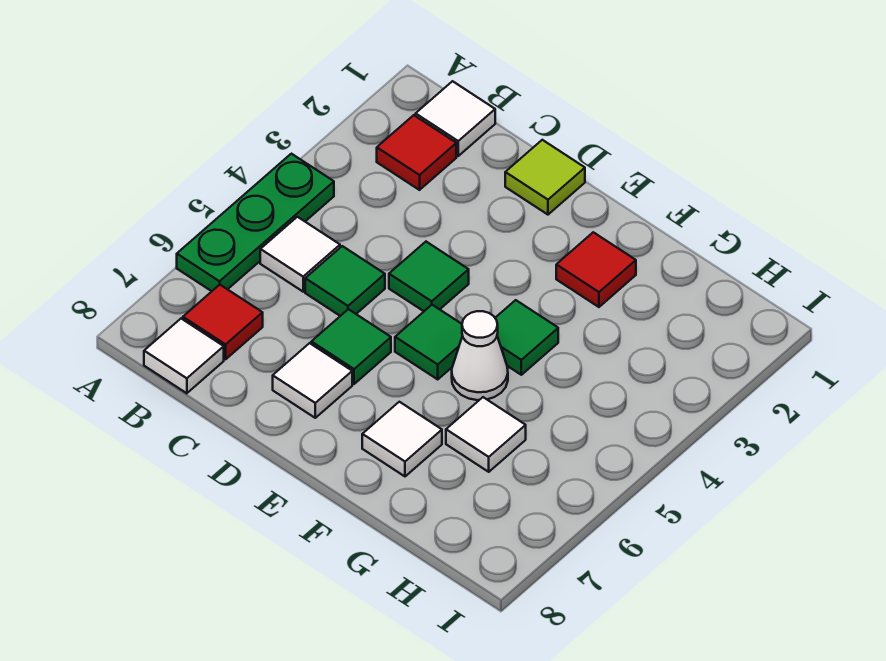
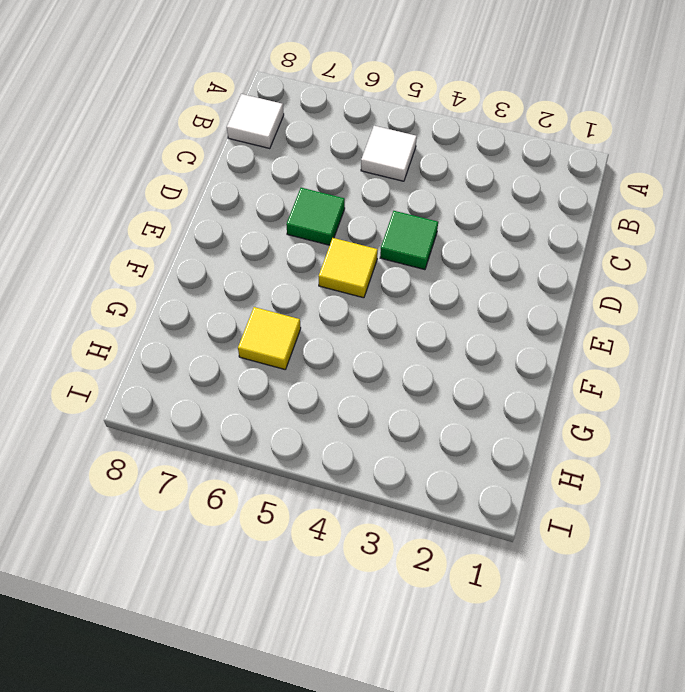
yellow 1x1 tile [319,238,378,298] -> green 1x1 tile [395,305,463,379]
yellow 1x1 tile [238,307,301,370] -> white 1x1 tile [446,397,526,472]
none -> green 1x3 plate [177,154,334,291]
none -> white 1x1 tile [416,81,495,156]
none -> red 1x1 tile [377,115,456,190]

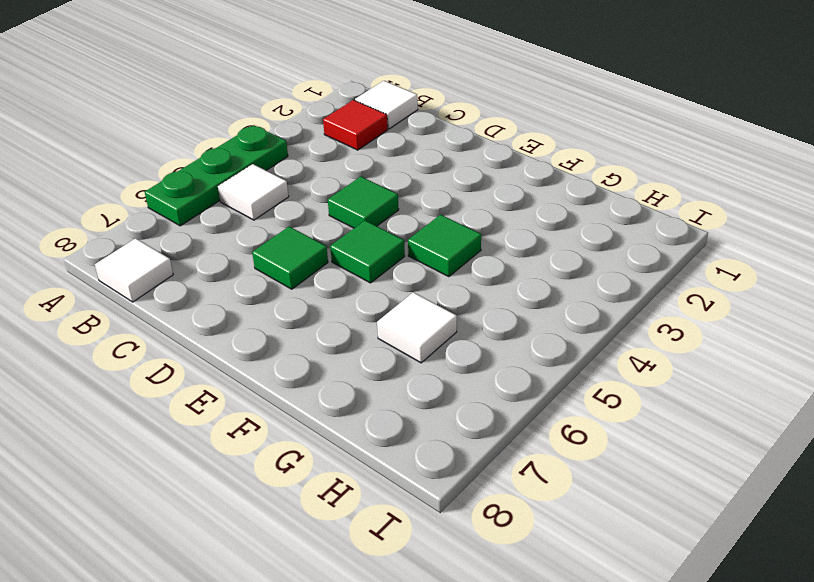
none -> red 1x1 tile [183,285,263,359]
none -> green 1x1 tile [305,246,385,316]
none -> lime 1x1 tile [505,140,585,215]

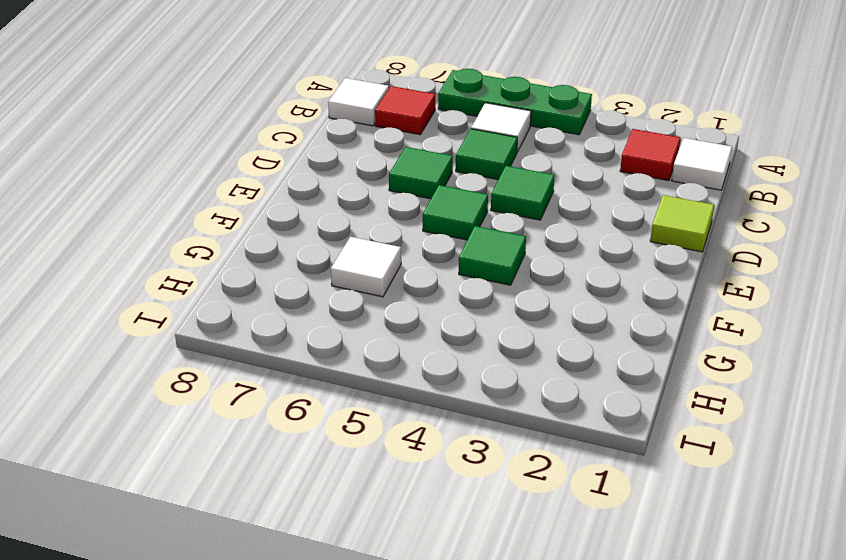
none -> white 1x1 tile [273,343,352,418]
none -> red 1x1 tile [556,232,636,307]
none -> white 1x1 cone [452,311,508,400]

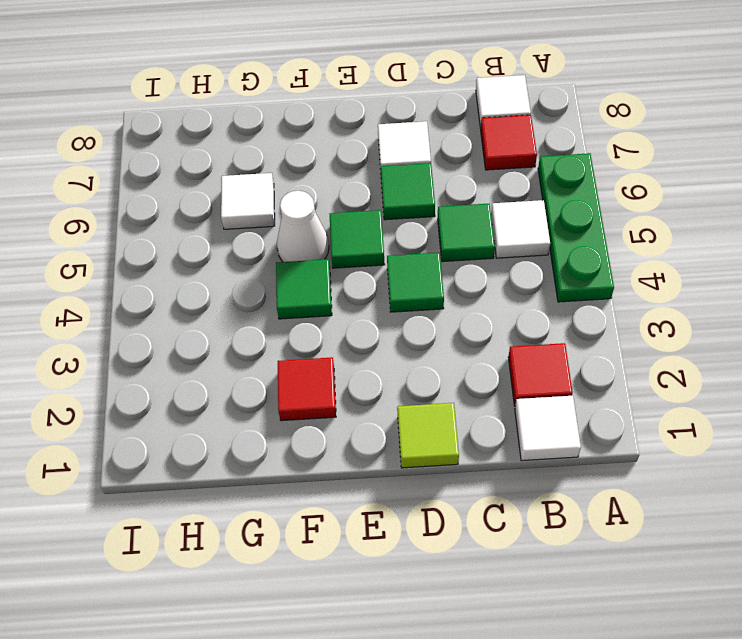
none -> white 1x1 tile [362,402,442,476]

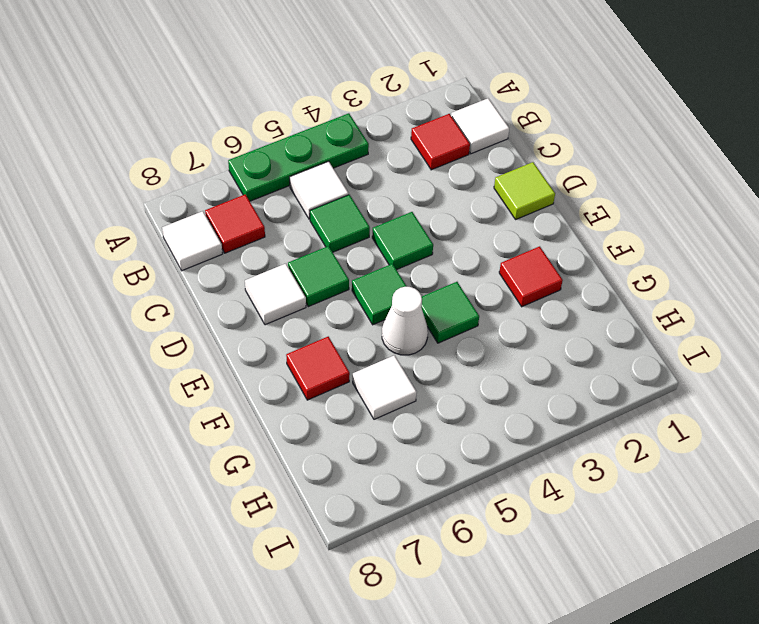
red 1x1 tile [286,337,350,400] -> white 1x1 tile [362,402,442,476]

